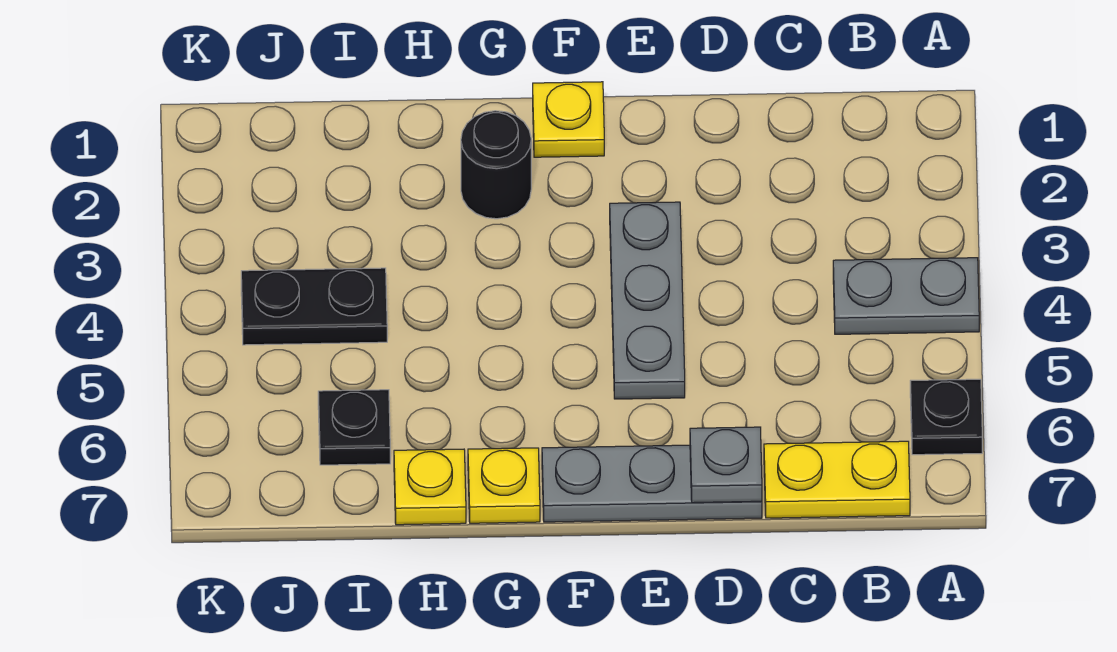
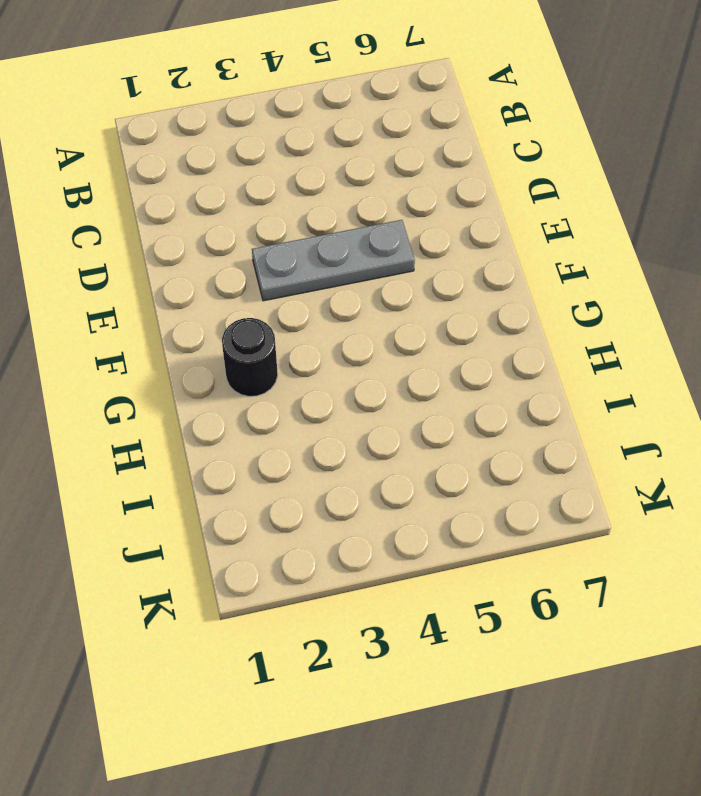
none -> grey 1x2 plate [833,258,979,334]
none -> black 1x1 plate [910,379,982,455]
none -> yellow 1x2 plate [764,441,910,518]

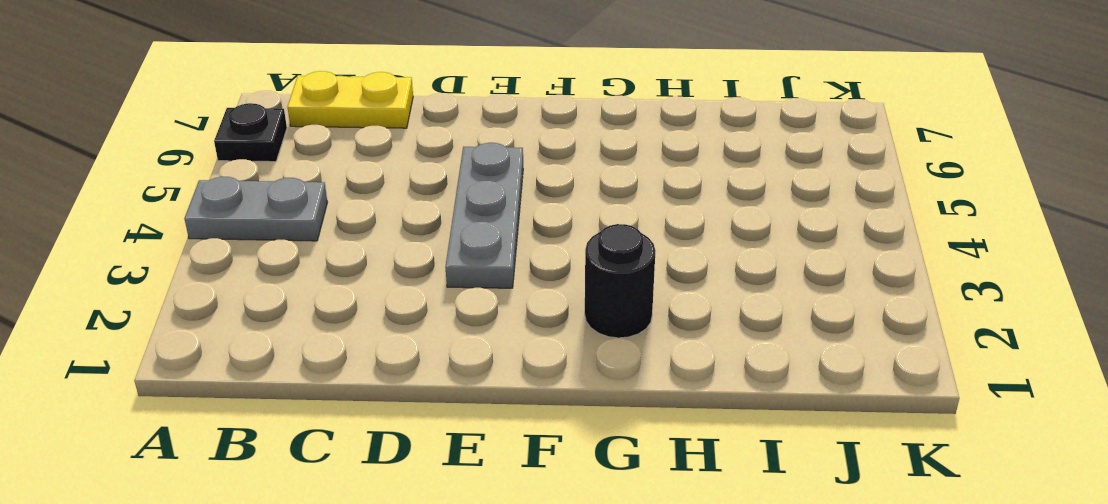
none -> grey 1x3 plate [542,445,762,522]
none -> yellow 1x1 plate [533,82,604,157]
none -> yellow 1x1 plate [468,448,540,523]

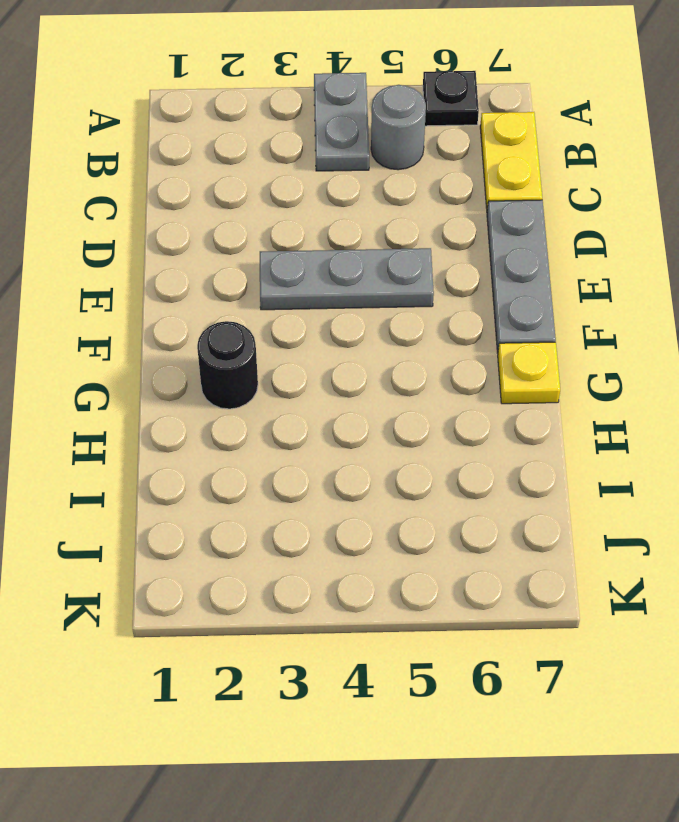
grey 1x1 round brick [371,85,426,170] -> none
none -> yellow 1x1 plate [533,82,604,157]
none -> yellow 1x1 plate [394,449,466,525]
none -> black 1x2 plate [241,268,387,345]

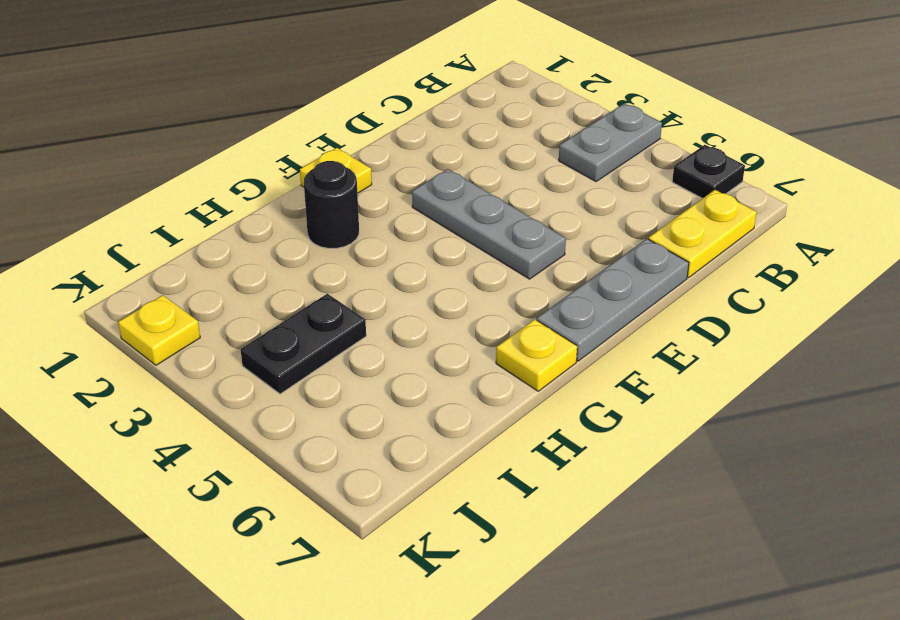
yellow 1x1 plate [118,295,200,365] -> yellow 1x1 plate moved to [394,449,466,525]
none -> black 1x1 plate [318,390,390,465]
none -> grey 1x1 plate [690,427,762,503]

